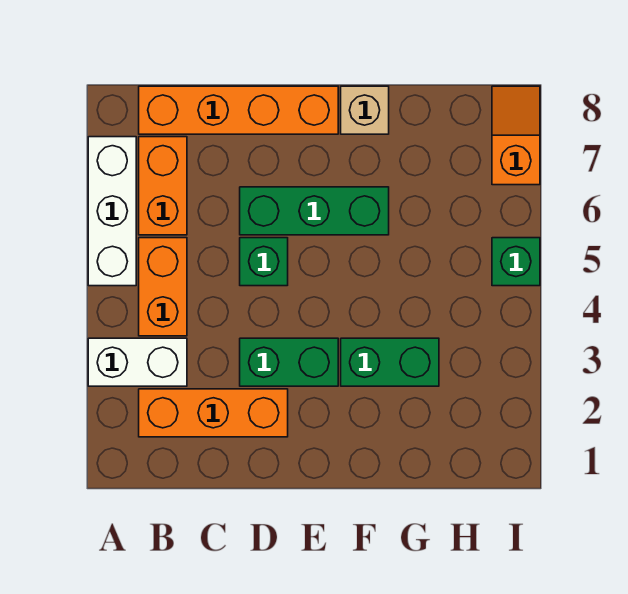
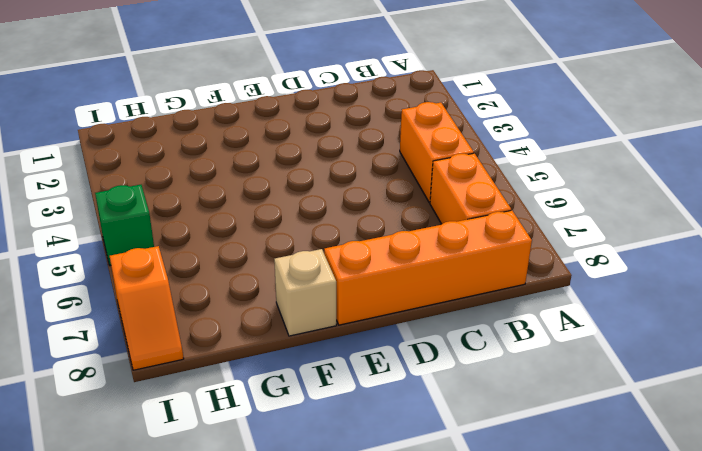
none -> white 1x2 brick [88,338,187,386]
none -> white 1x3 brick [88,137,136,286]
none -> orange 1x3 brick [139,389,288,437]

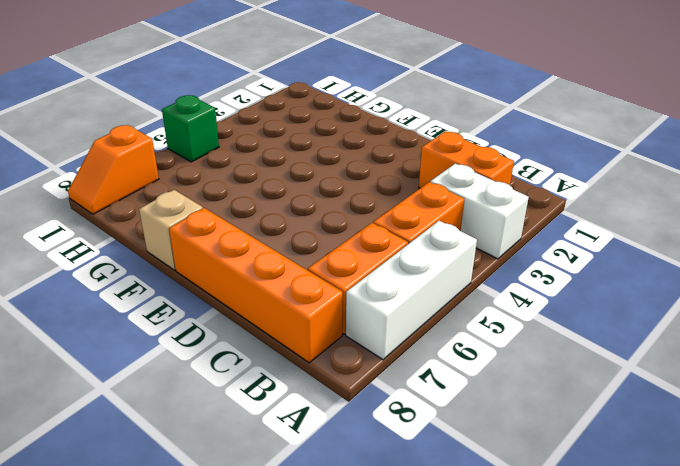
orange 1x2 brick [419,131,514,188] -> orange 1x3 brick [139,389,288,437]
none -> green 1x2 brick [240,338,338,386]
none -> green 1x1 brick [240,238,288,286]
none -> green 1x3 brick [240,187,389,235]

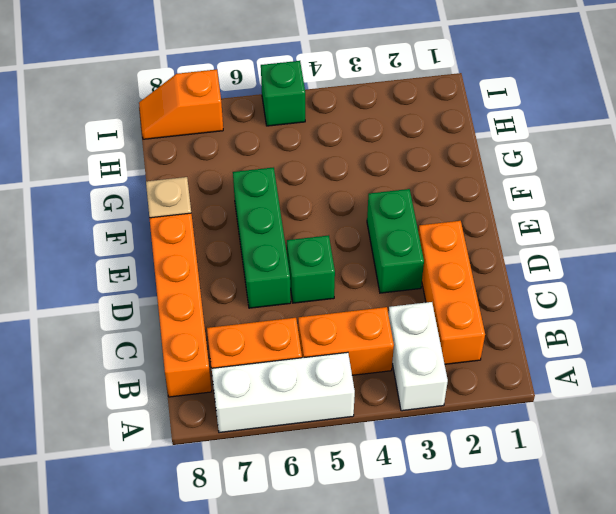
none -> green 1x2 brick [341,338,439,386]

